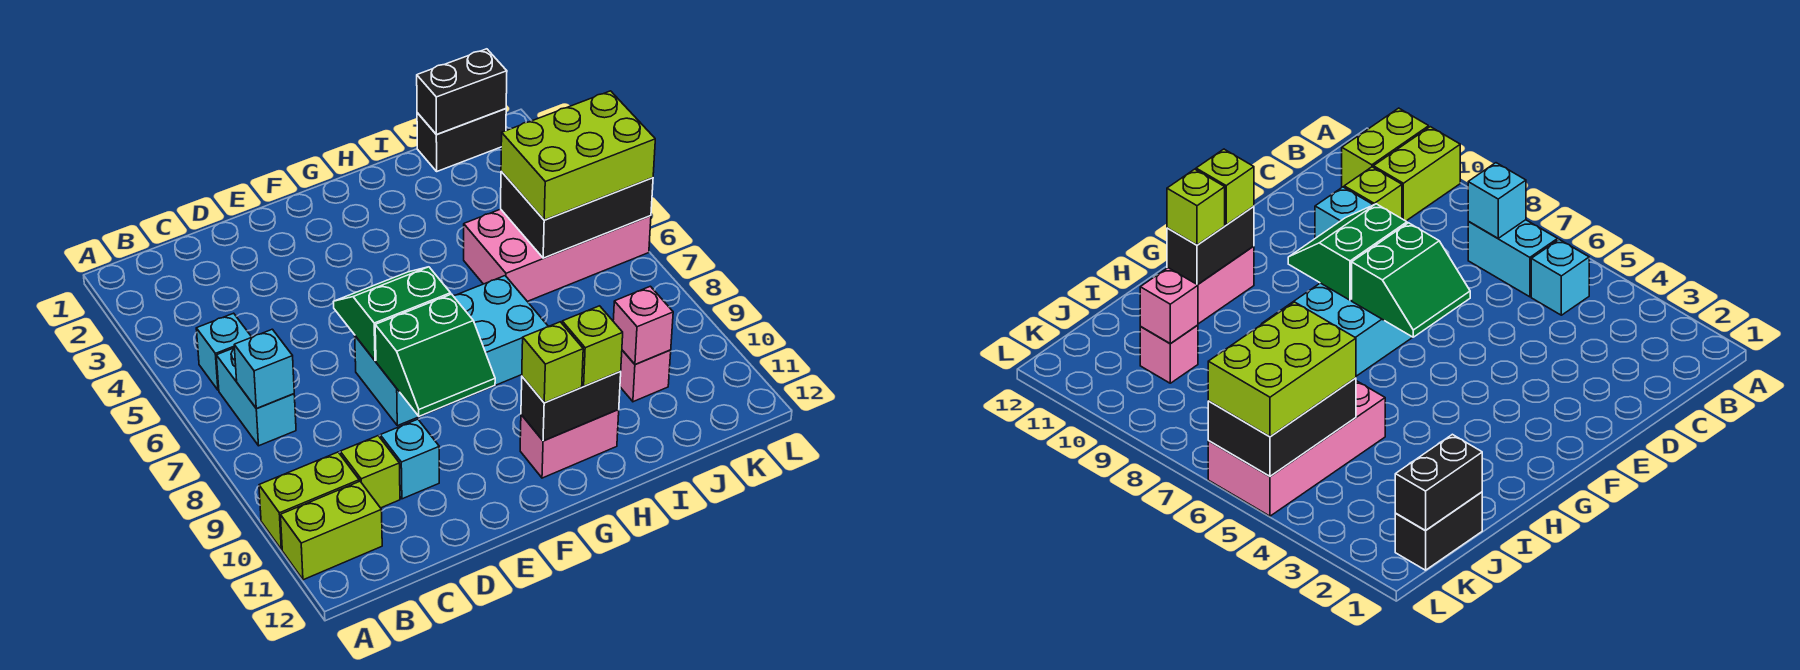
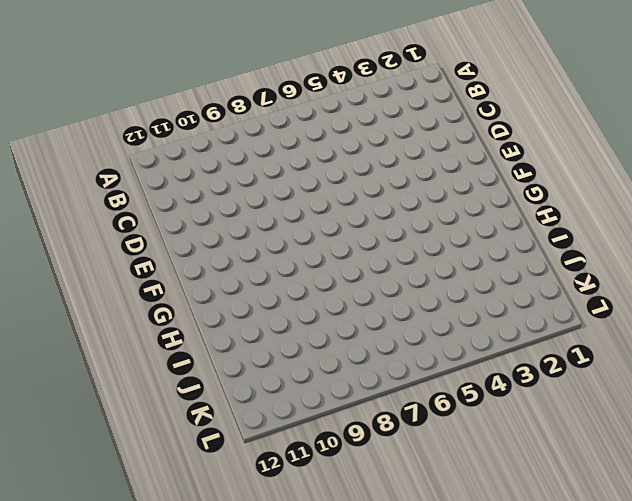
none -> lime 1x2 brick [259,452,359,550]
none -> lime 1x2 brick [281,481,382,580]
none -> cyan 1x1 brick [196,313,251,390]

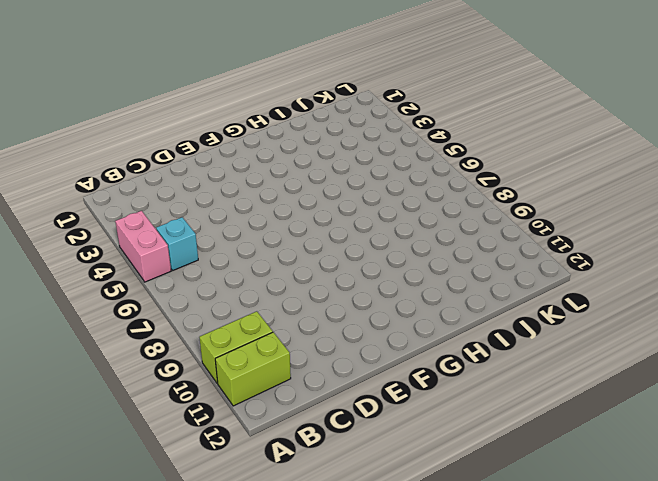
pink 1x2 brick [115,211,171,282] -> pink 1x2 brick turned to [520,410,619,478]
none -> cyan 1x2 brick [216,348,296,446]
none -> lime 1x1 brick [340,436,400,508]
none -> cyan 1x1 brick [380,419,439,499]

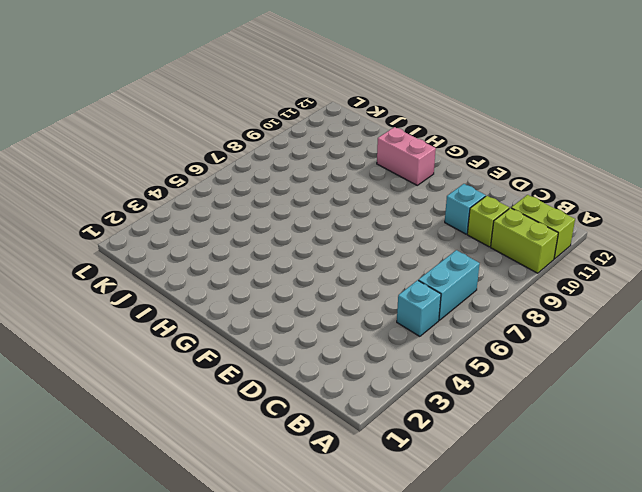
none -> cyan 2x4 brick [355,276,548,426]
none -> pink 2x4 brick [464,209,651,301]
none -> black 1x2 brick [417,109,506,171]

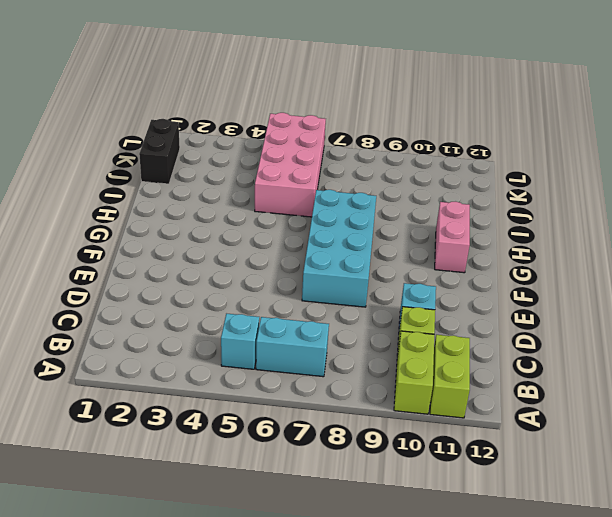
none -> pink 1x1 brick [620,350,671,402]
none -> cyan 1x1 brick [234,329,294,408]
none -> green 2x2 slope [334,267,451,361]

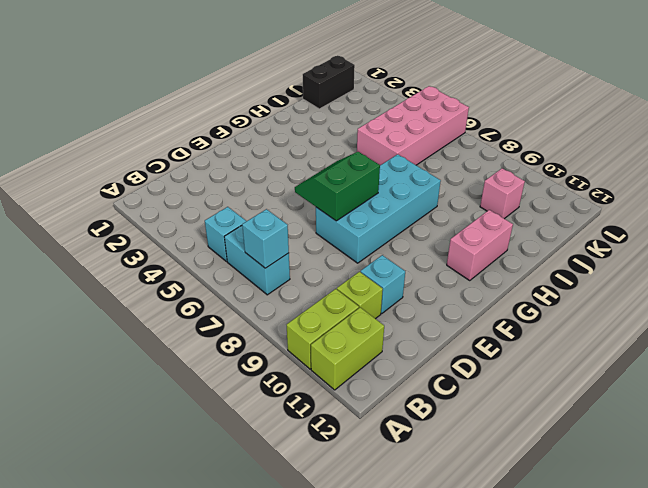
none -> green 2x2 slope [375,294,495,416]
none -> black 1x2 brick [521,371,621,441]
none -> black 1x2 brick [417,49,507,135]

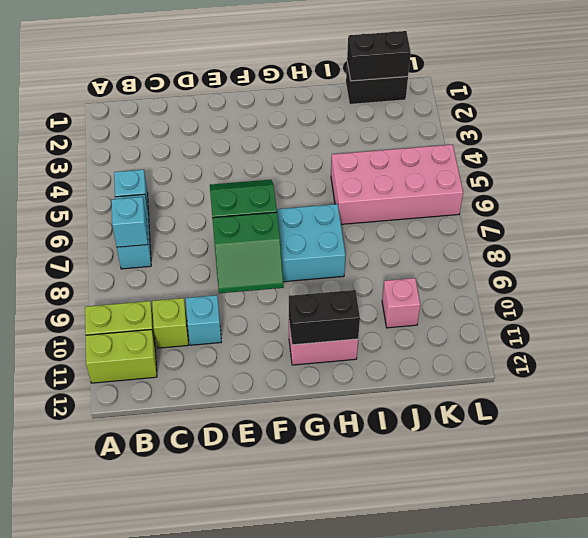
none -> black 2x3 brick [501,172,653,258]
none -> pink 1x1 brick [613,286,673,365]
none -> lime 1x1 brick [522,322,583,403]

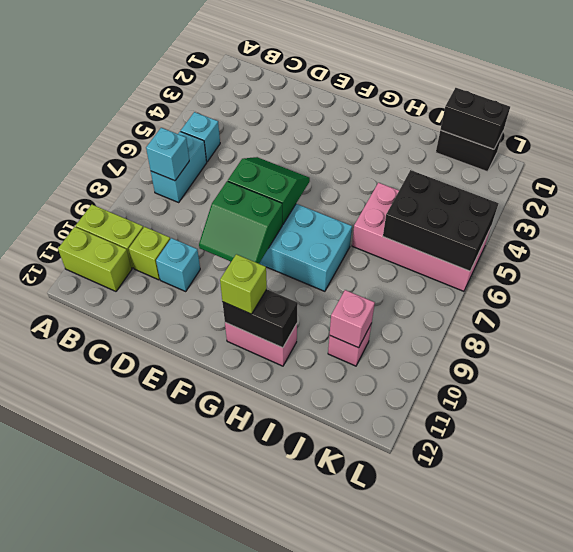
none -> lime 1x1 brick [562,306,623,386]
none -> lime 2x3 brick [501,91,655,220]

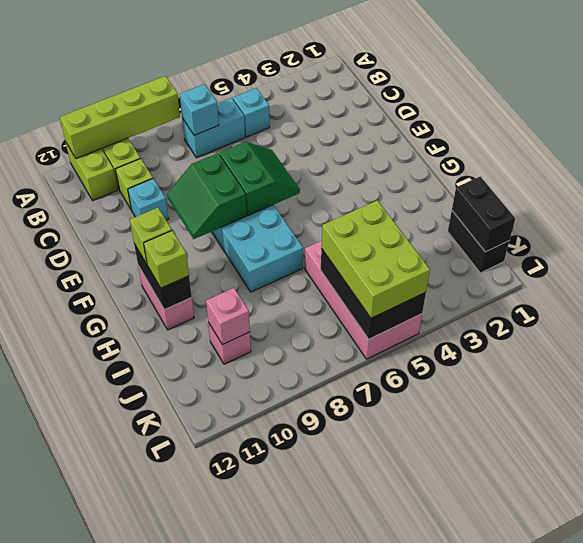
lime 1x4 brick [60,76,180,159] -> none

